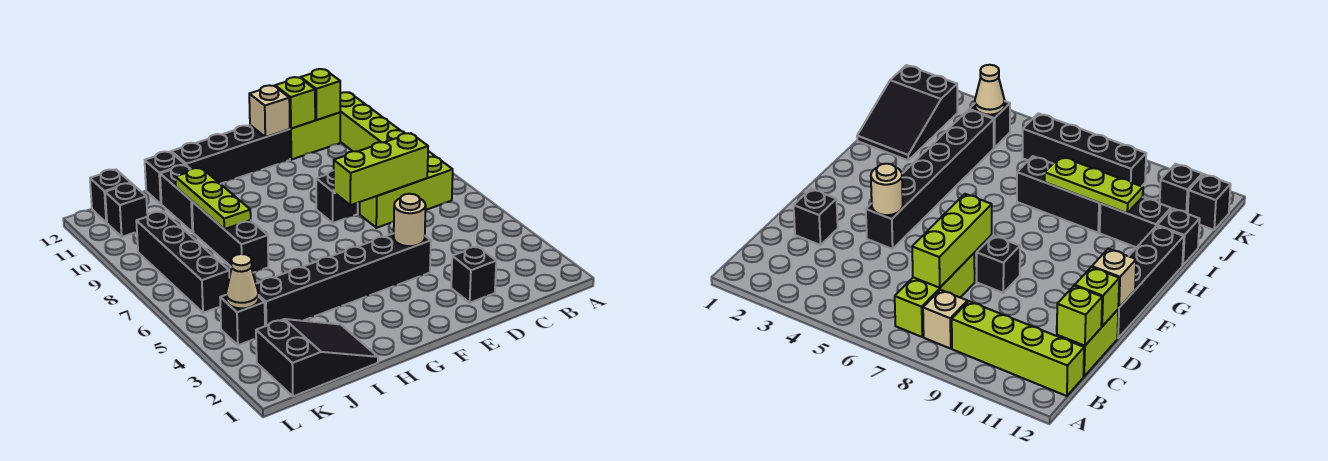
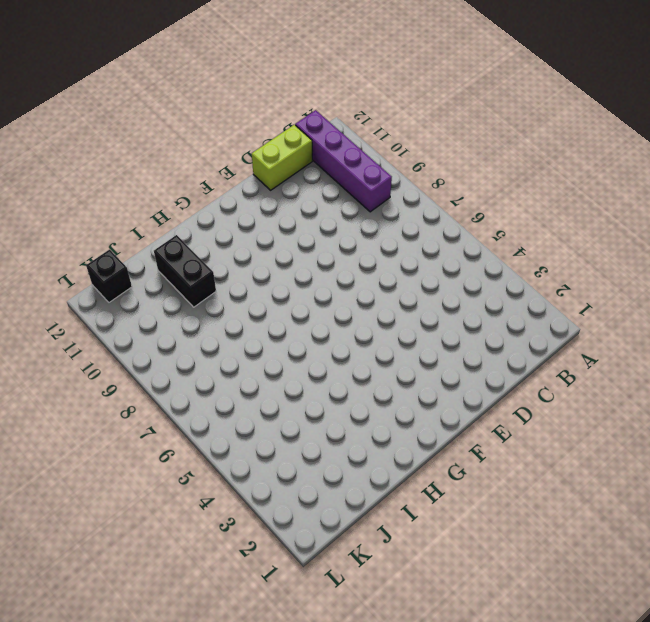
purple 1x4 brick [295,110,392,212] -> lime 1x4 brick [340,92,405,152]
none -> lime 1x3 brick [360,157,453,228]
none -> tan 1x1 brick [923,290,967,349]
none -> black 1x1 brick [451,246,496,303]

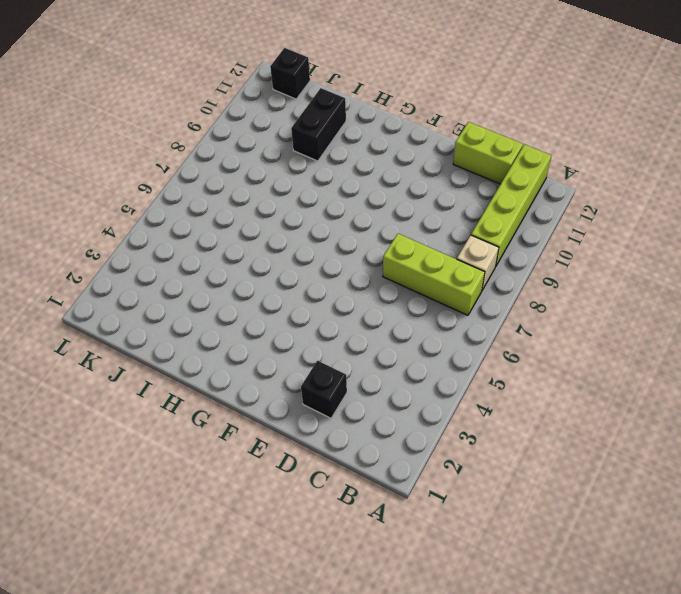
none -> black 1x6 brick [256,233,431,326]
none -> black 1x1 brick [316,170,358,223]
none -> black 1x4 brick [171,125,290,184]

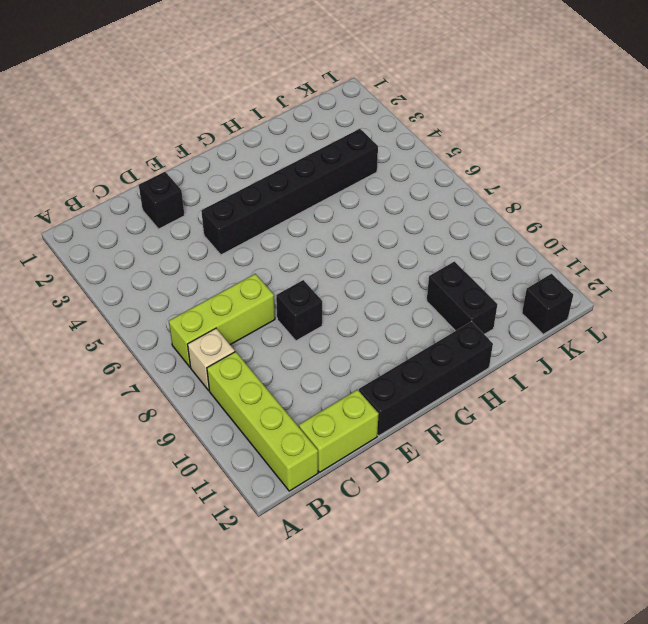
none -> black 2x3 slope [256,319,378,396]
none -> black 1x3 brick [192,202,268,273]
none -> black 1x1 brick [145,152,185,204]

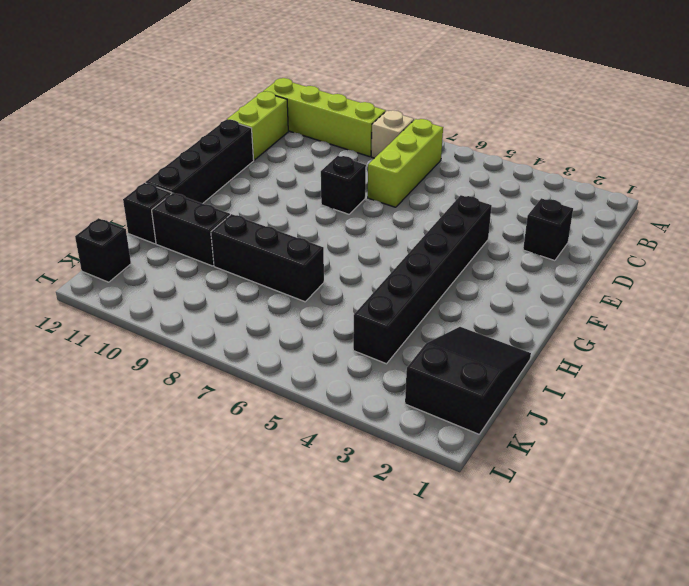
none -> black 1x1 brick [220,295,265,345]
none -> black 1x4 brick [136,211,229,313]
none -> black 1x1 brick [105,183,147,237]

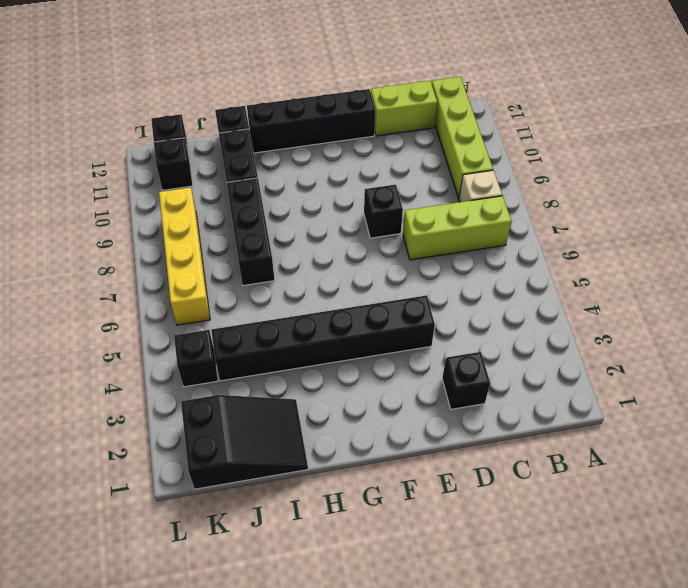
yellow 1x4 brick [159,188,210,325] -> black 1x4 brick [136,211,229,313]
none -> lime 1x3 brick [334,133,428,205]
none -> lime 1x1 brick [301,69,340,120]
none -> lime 1x1 brick [275,77,315,129]

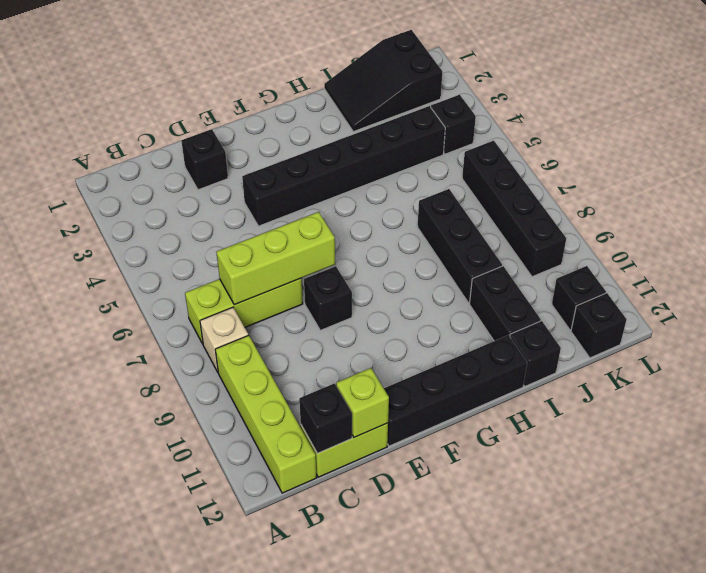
black 1x1 brick [299,383,352,453] -> lime 1x1 brick [301,69,340,120]
none -> tan 1x1 round brick [394,194,426,246]
none -> tan 1x1 brick [249,85,290,137]
none -> lime 1x3 plate [175,168,251,229]

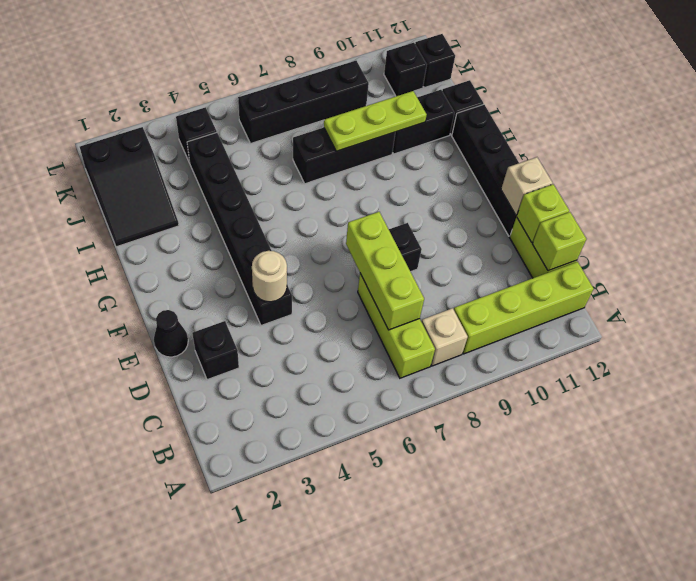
black 1x1 cone [154,310,188,357] -> none
none -> tan 1x1 cone [226,254,258,308]

